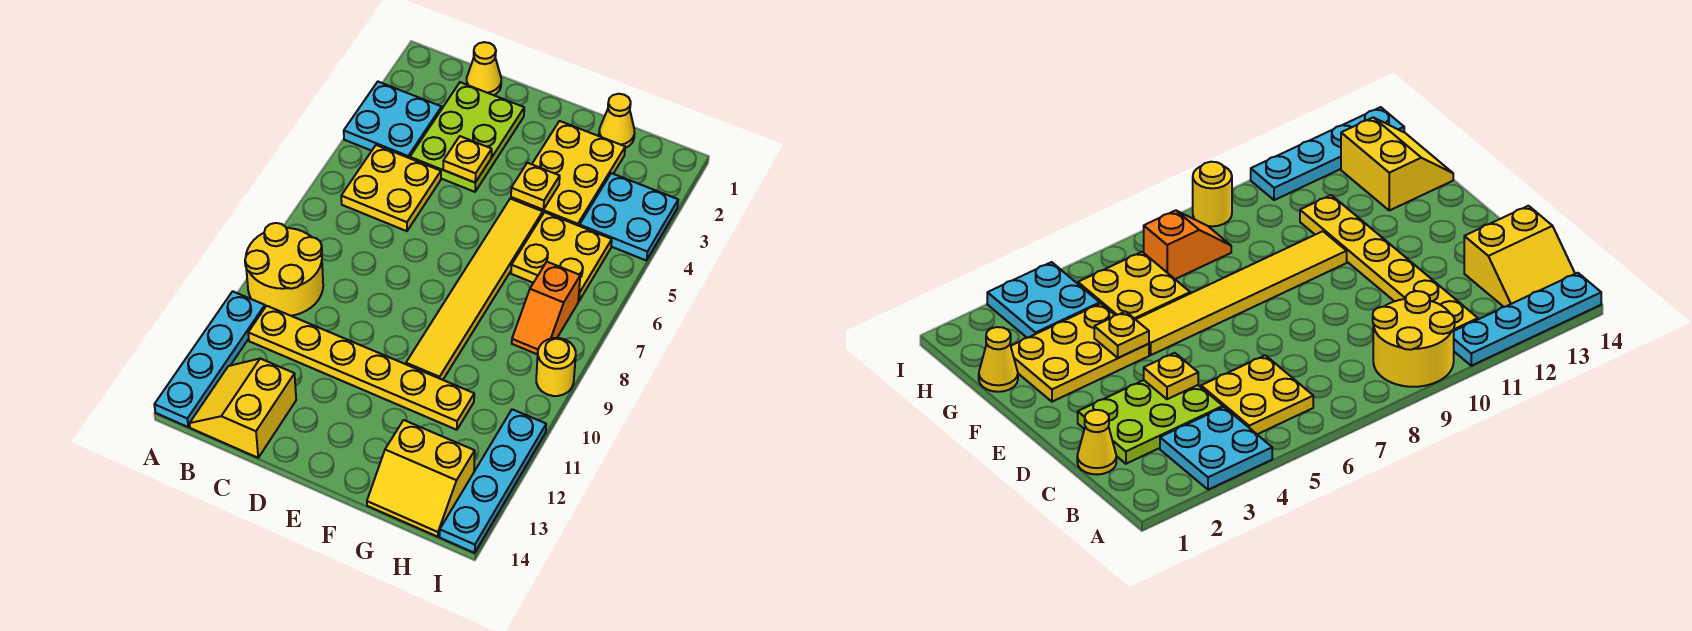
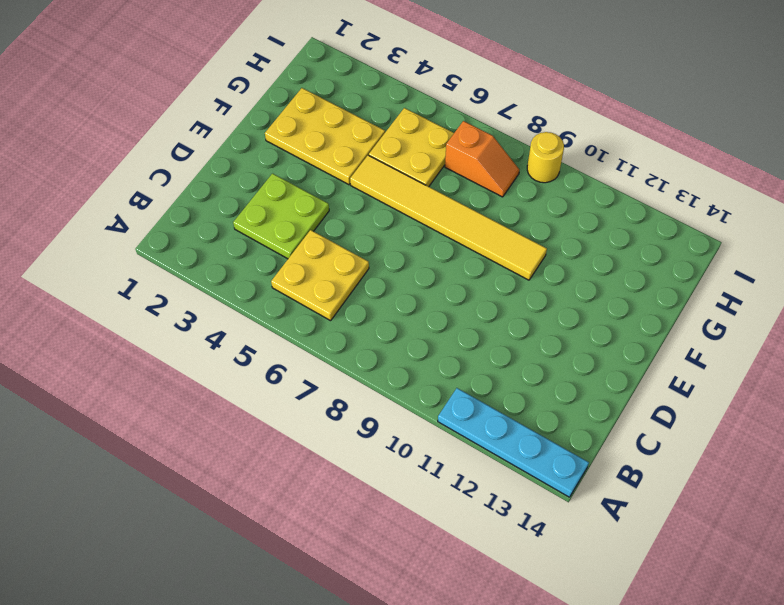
lime 2x2 plate [233,174,329,259] -> lime 2x3 plate [410,82,524,192]
none -> cyan 2x2 plate [344,82,442,158]
none -> yellow 2x2 round brick [245,223,323,316]
none -> yellow 1x6 plate [248,306,474,430]

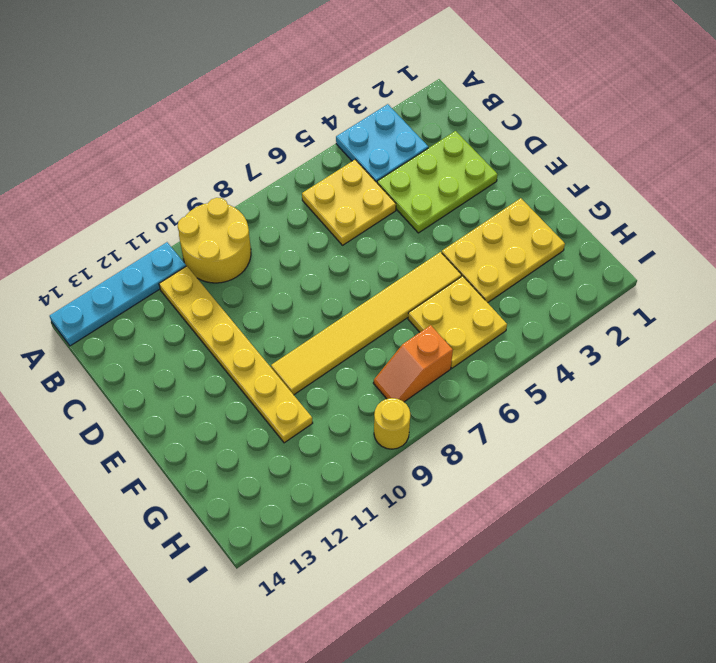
none -> yellow 2x2 slope [190,359,296,458]
none -> yellow 1x1 cone [467,42,501,95]
none -> yellow 1x1 cone [599,94,635,148]

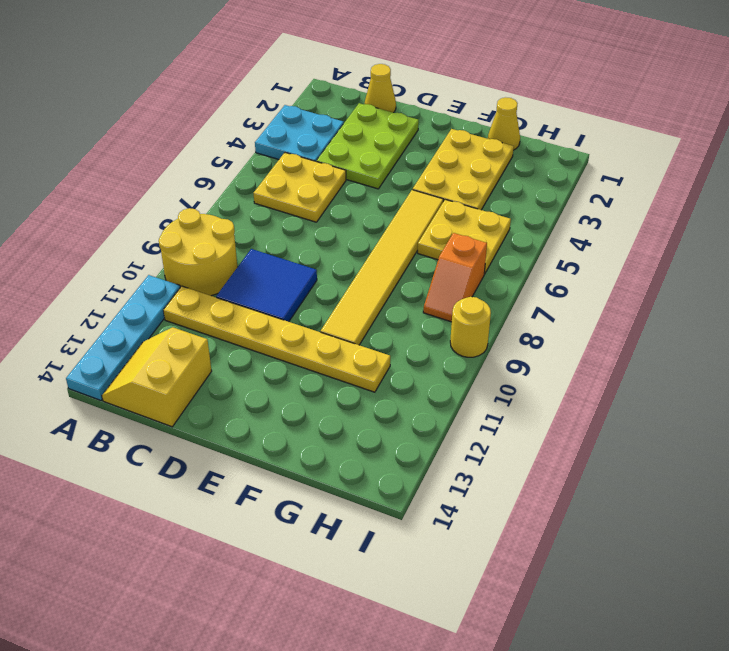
blue 2x2 tile [216,249,317,322] -> none
none -> yellow 2x2 slope [367,420,475,537]
none -> cyan 2x2 plate [580,173,678,261]
none -> cyan 1x4 plate [440,409,546,553]

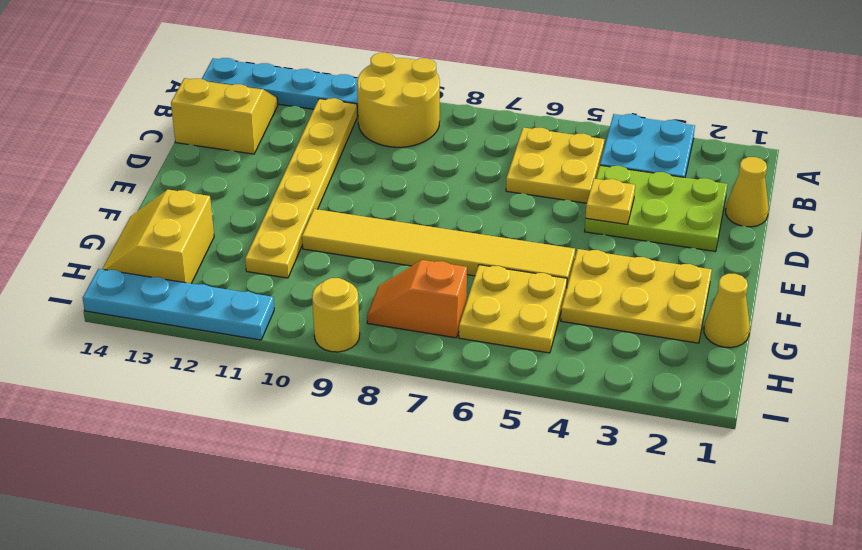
none -> cyan 2x2 plate [580,173,678,261]
none -> yellow 1x1 plate [511,163,560,210]

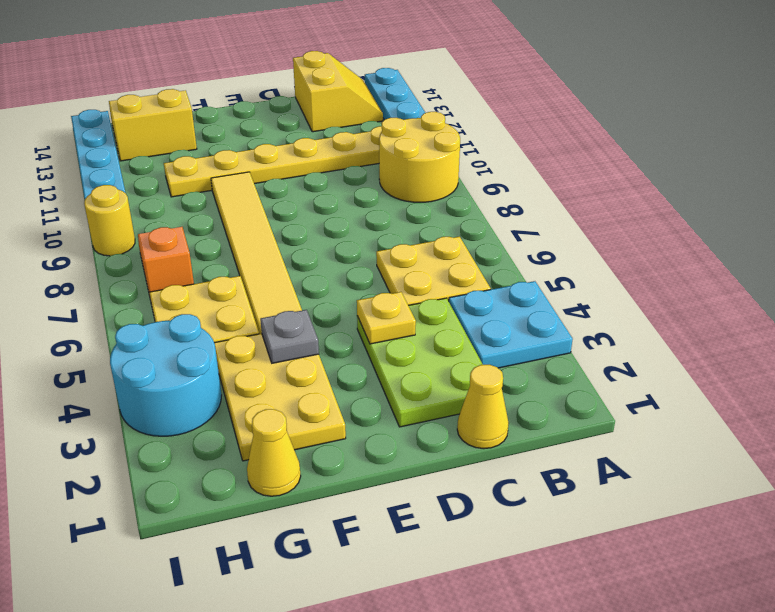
grey 1x1 plate [260,310,319,363] -> yellow 1x1 plate [511,163,560,210]
cyan 2x2 round brick [110,314,221,436] -> cyan 2x2 plate [580,173,678,261]

